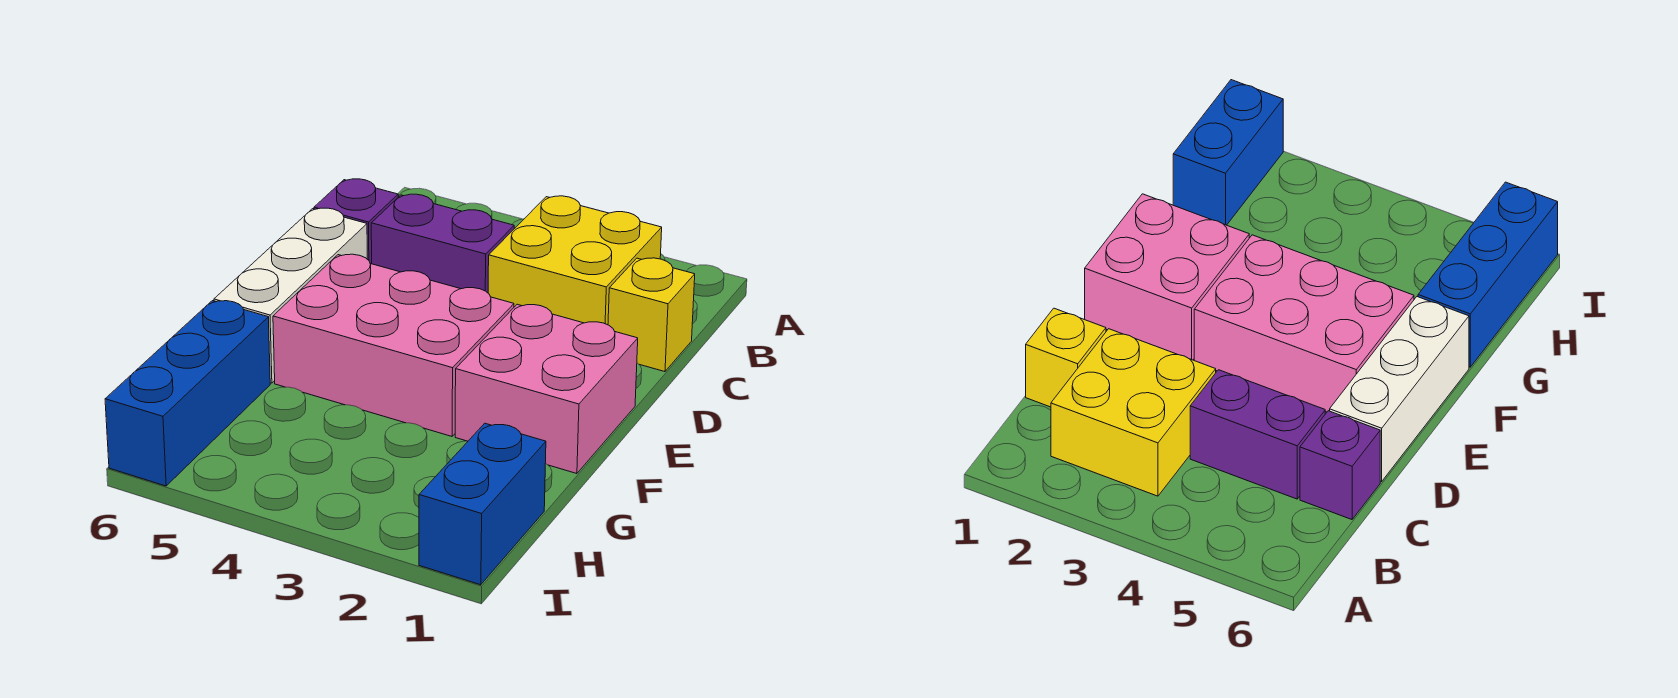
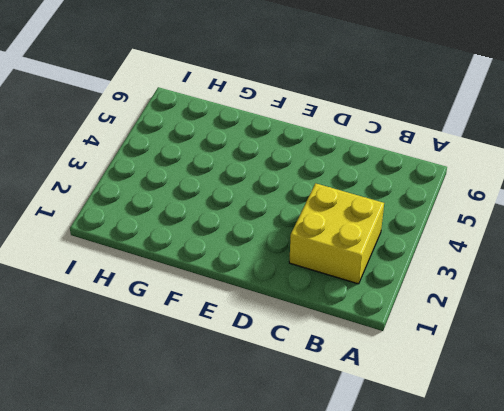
none -> yellow 1x1 brick [608,258,695,372]
none -> purple 1x2 brick [371,194,514,293]

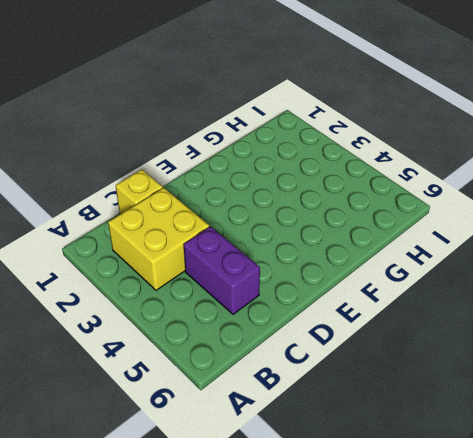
none -> purple 1x1 brick [314,179,398,264]
none -> white 1x3 brick [214,208,367,383]

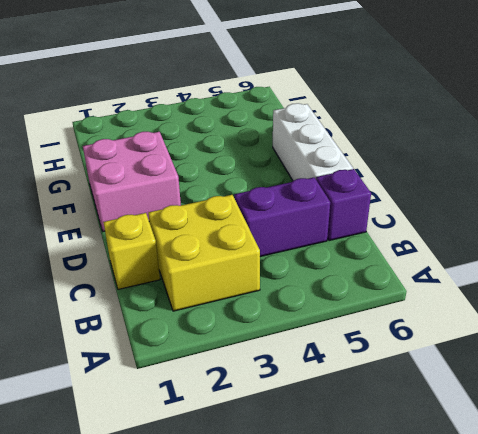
none -> pink 2x3 brick [273,254,514,436]
none -> blue 1x3 brick [105,301,270,486]

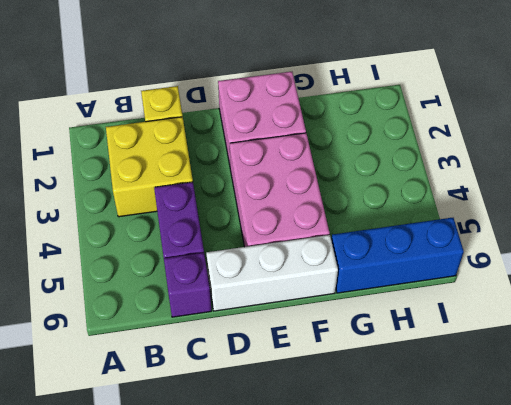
none -> blue 1x2 brick [419,423,546,585]

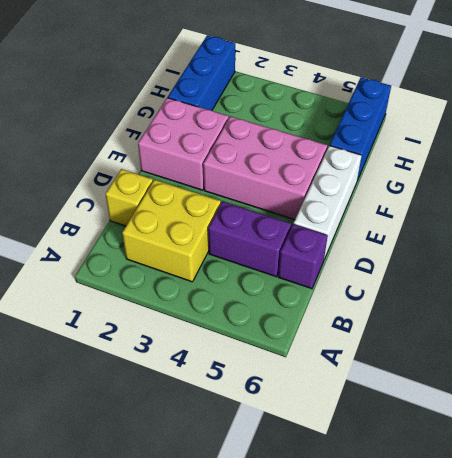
blue 1x3 brick [168,35,235,110] -> blue 1x2 brick [419,423,546,585]

